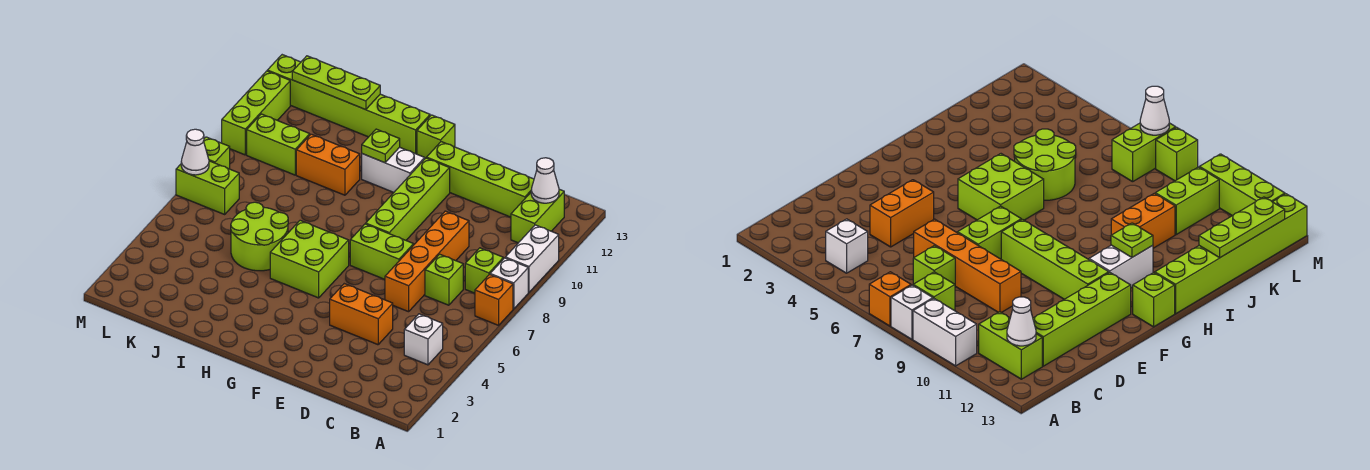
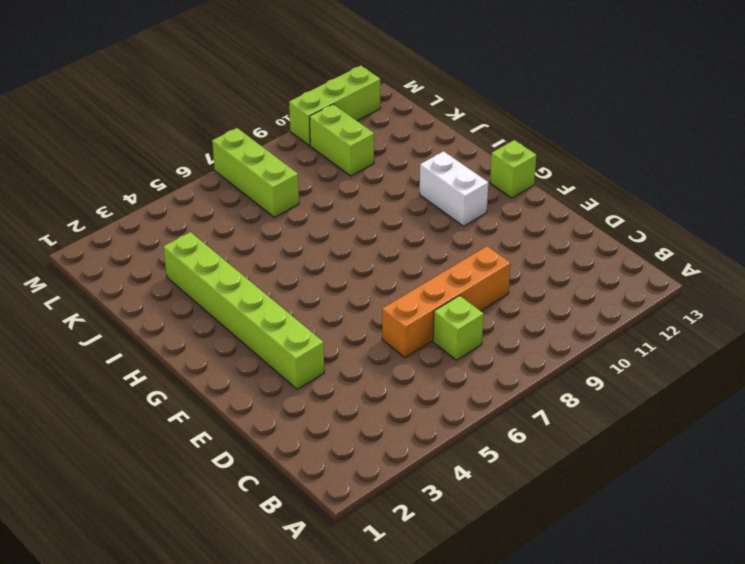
lime 1x6 brick [164,232,324,389] -> lime 1x6 brick moved to [267,55,430,154]
lime 1x3 brick [212,128,299,217] -> lime 1x2 brick [176,161,239,214]
none -> orange 1x1 brick [475,274,513,325]
none -> white 1x1 brick [490,258,528,309]
none -> white 1x2 brick [505,225,559,292]

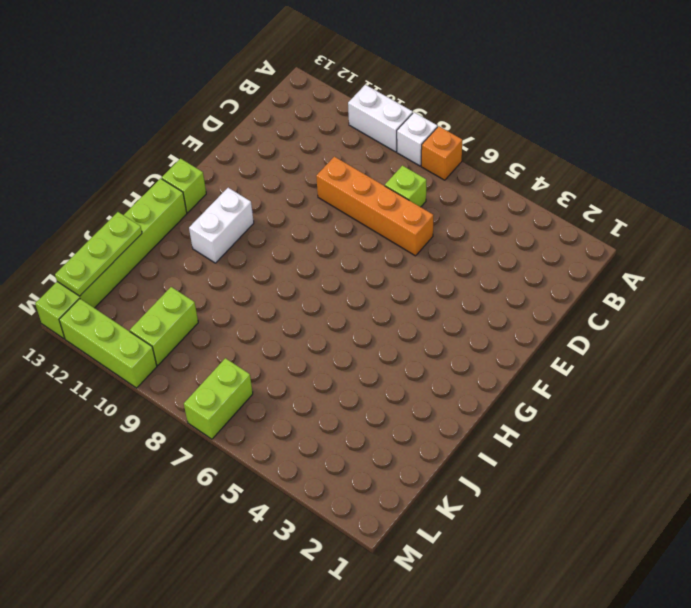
none -> white 1x1 brick [404,314,443,365]
none -> lime 1x1 brick [465,248,503,293]
none -> lime 1x2 brick [511,189,564,243]

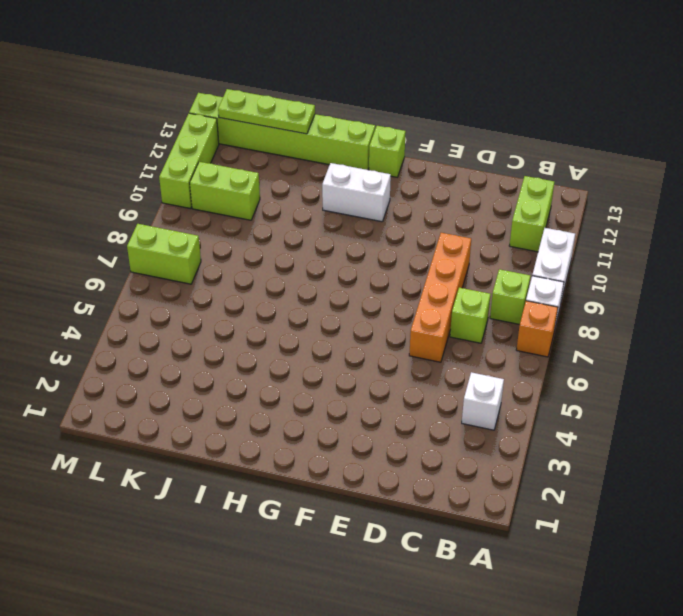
none -> lime 1x4 brick [427,142,534,217]
none -> orange 1x2 brick [330,284,393,345]
none -> lime 1x2 brick [350,224,414,279]

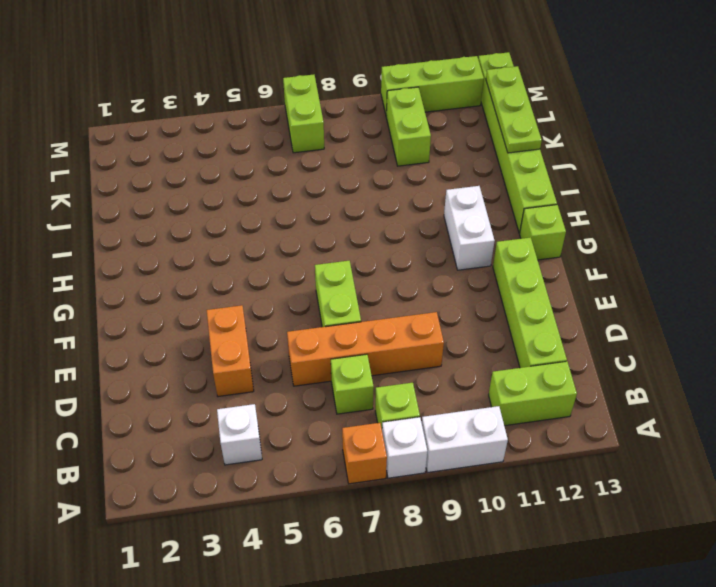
none -> lime 1x4 brick [366,158,450,240]
none -> lime 2x2 brick [270,220,349,298]
none -> lime 2x2 round brick [231,202,288,271]

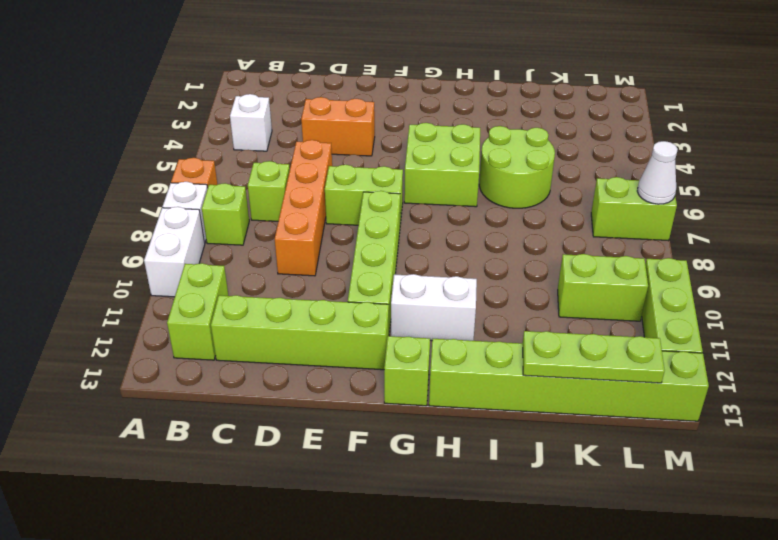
none -> orange 1x2 brick [296,134,360,195]
none -> lime 1x1 brick [204,137,230,169]
none -> white 1x1 cone [531,158,559,203]

